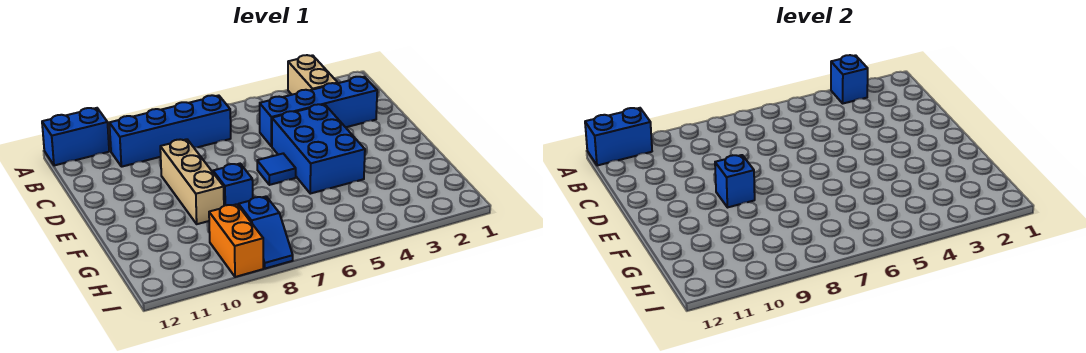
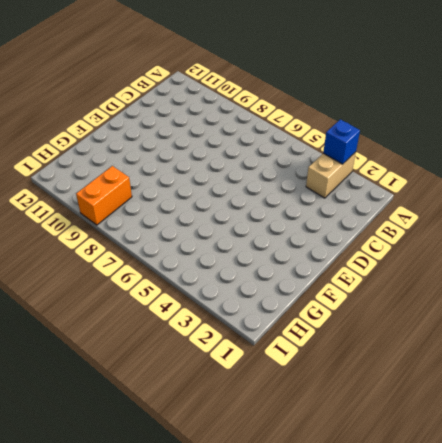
none -> blue 1x2 brick [42,108,109,166]
none -> blue 1x4 brick [109,95,231,167]
none -> blue 1x4 brick [260,77,377,147]

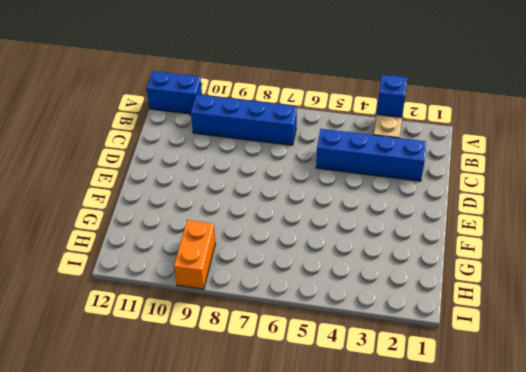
none -> blue 2x3 brick [272,104,365,194]
none -> tan 1x3 brick [160,139,224,224]
none -> blue 1x1 tile [257,154,296,185]

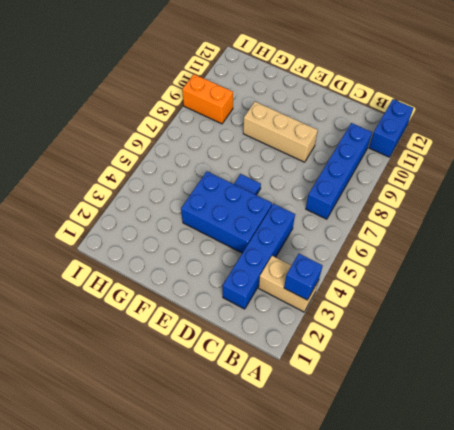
none -> blue 1x1 brick [213,164,253,206]
none -> blue 1x2 slope [239,197,293,269]
none -> blue 1x2 brick [585,108,652,166]

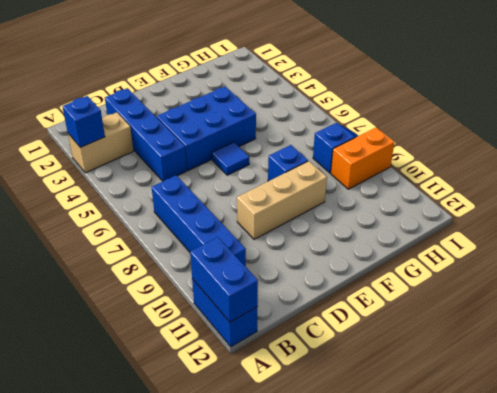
none -> blue 1x1 brick [715,155,755,208]

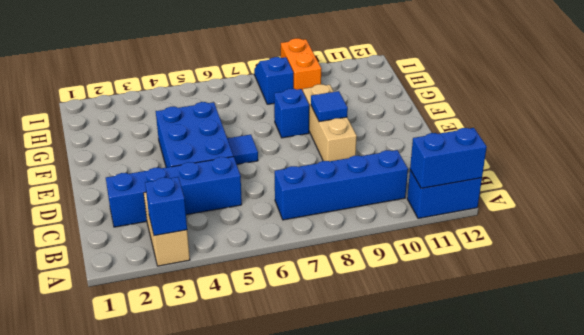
blue 1x1 tile [311,91,348,122] -> blue 1x1 brick [715,155,755,208]

